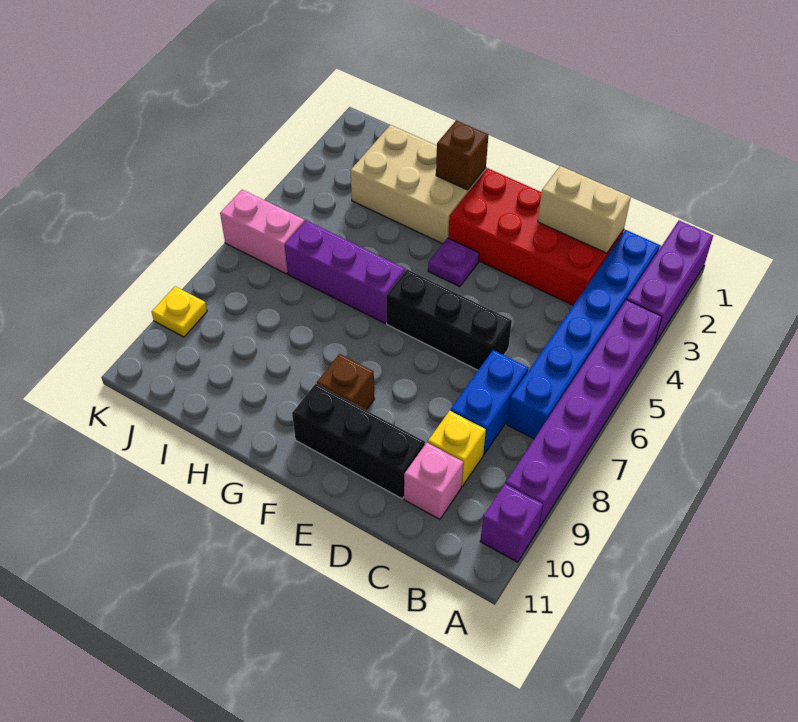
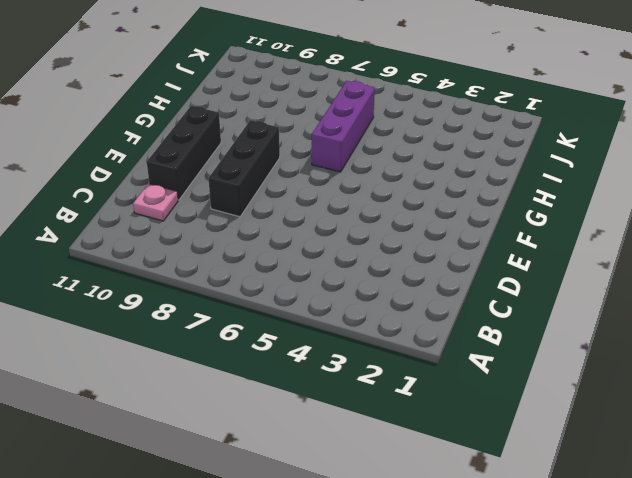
pink 1x1 plate [133,184,178,221] -> pink 1x1 brick [404,443,463,519]
black 1x3 brick [208,120,280,217] -> black 1x3 brick moved to [386,269,512,370]
none -> purple 1x3 brick [627,221,713,343]
none -> purple 1x6 brick [506,300,662,527]
none -> purple 1x1 brick [480,484,543,562]

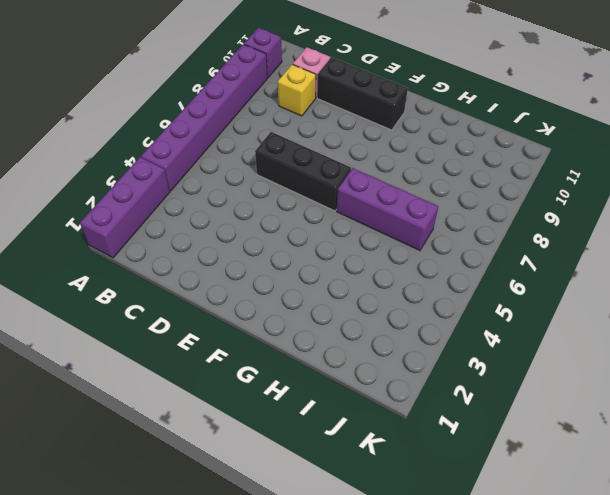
none -> blue 1x6 brick [507,230,660,439]
none -> red 2x4 brick [448,168,624,305]
none -> blue 1x2 brick [451,350,528,455]

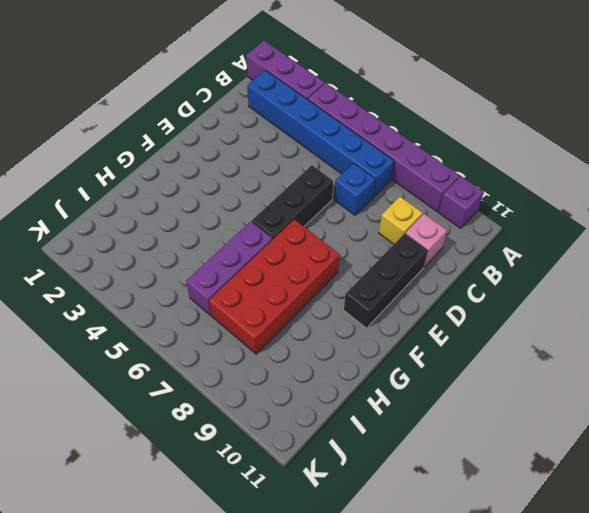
blue 1x1 brick [334,163,375,215] -> blue 1x2 brick [451,350,528,455]
red 2x4 brick [209,219,340,354] -> red 2x4 brick moved to [448,168,624,305]
none -> purple 1x1 plate [428,238,479,287]
none -> brown 1x1 brick [317,354,374,410]
none -> tan 2x3 brick [350,125,486,244]

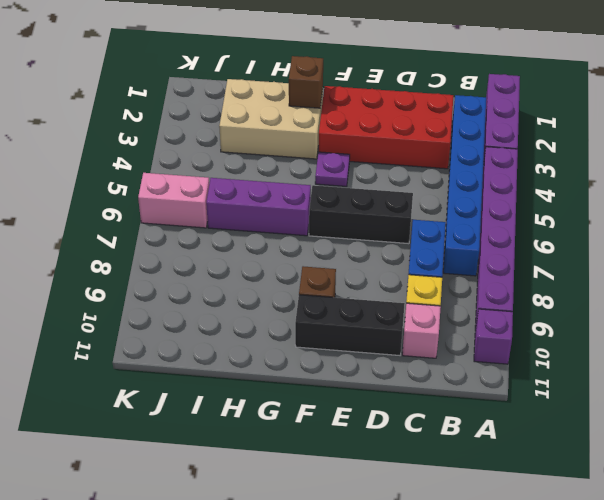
none -> yellow 1x1 plate [152,286,207,337]
none -> tan 1x2 brick [538,166,631,253]

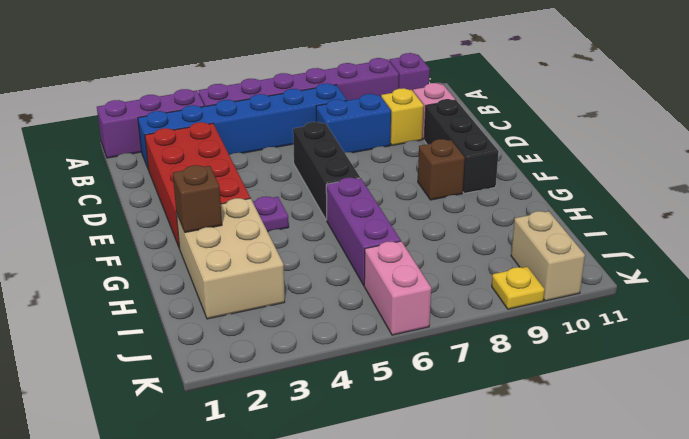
tan 1x2 brick [511,211,585,301] -> tan 1x2 brick moved to [538,166,631,253]

